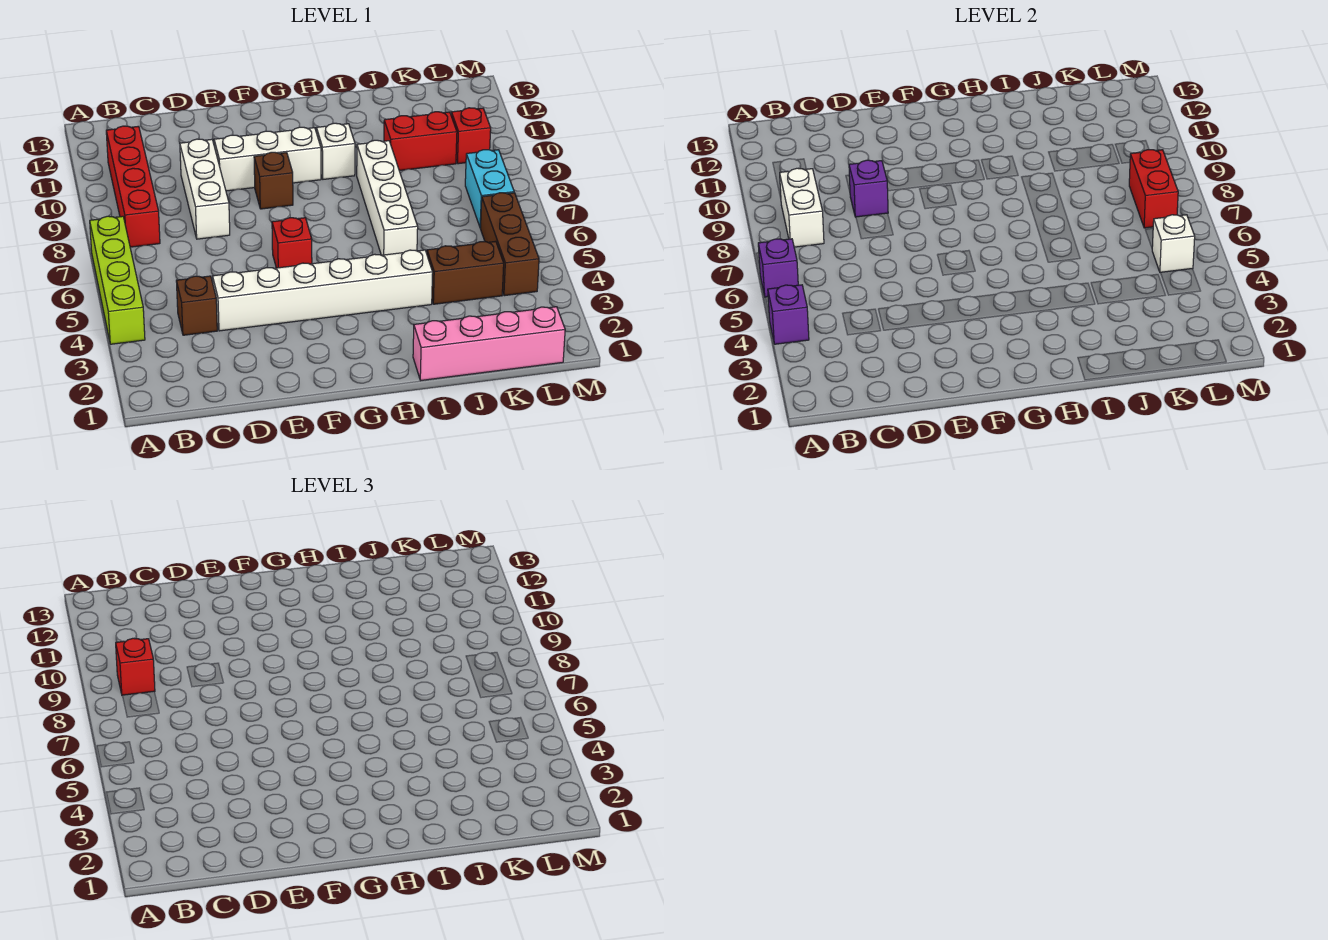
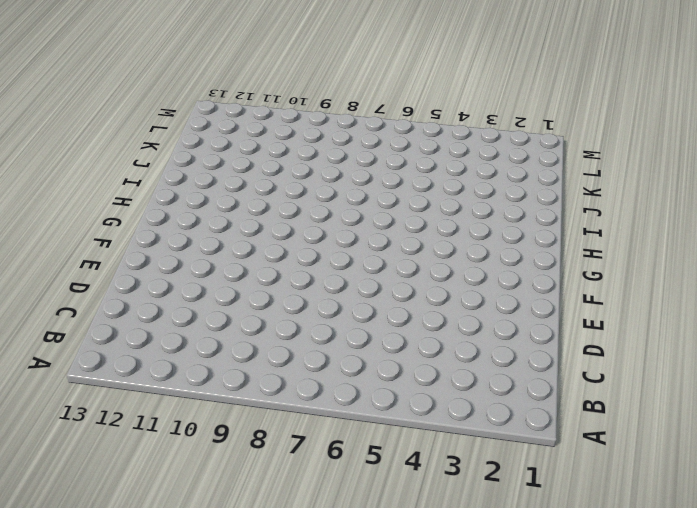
none -> lime 1x4 brick [90,216,145,344]
none -> red 1x4 brick [106,126,160,247]
none -> brown 1x1 brick [176,276,217,335]

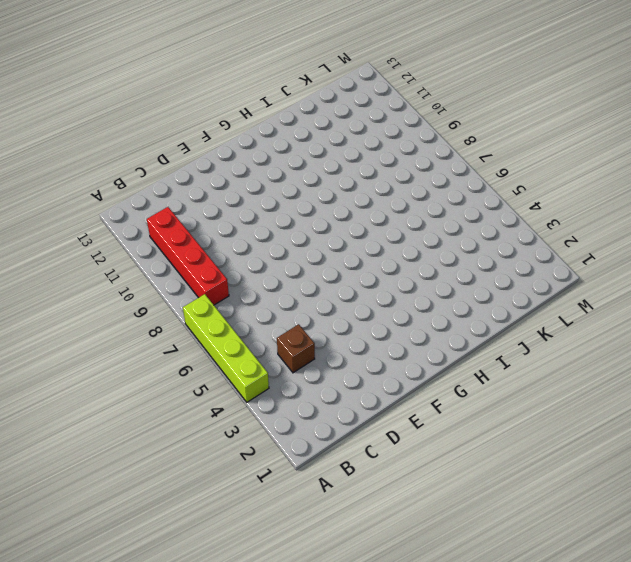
none -> white 1x6 brick [213,250,433,331]
none -> white 1x3 brick [180,139,230,239]
none -> white 1x3 brick [214,127,321,191]

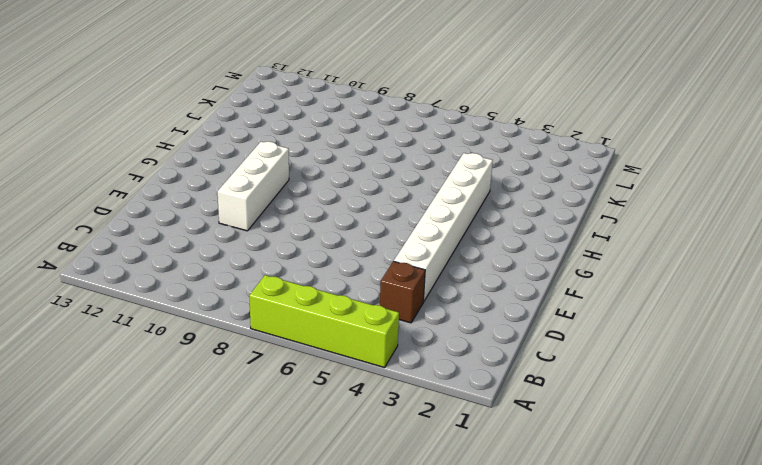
none -> red 1x4 brick [106,126,160,247]
none -> white 1x3 brick [180,139,230,239]
none -> red 1x1 brick [272,218,312,268]

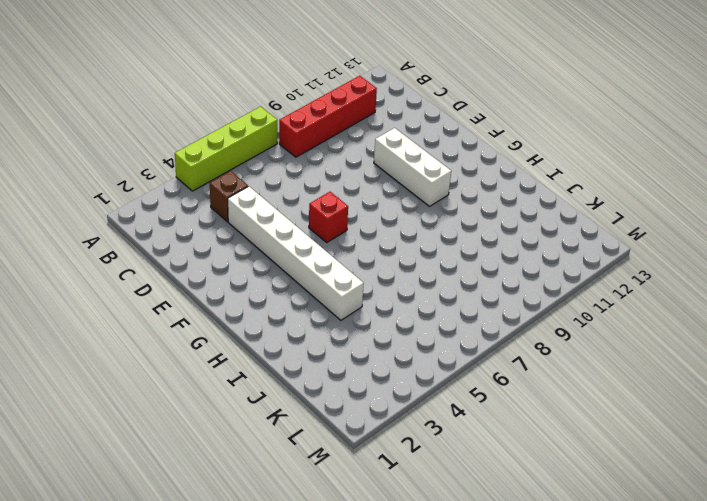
none -> white 1x3 brick [180,139,230,239]
none -> brown 1x1 brick [254,152,293,209]
none -> white 1x1 brick [316,123,355,179]

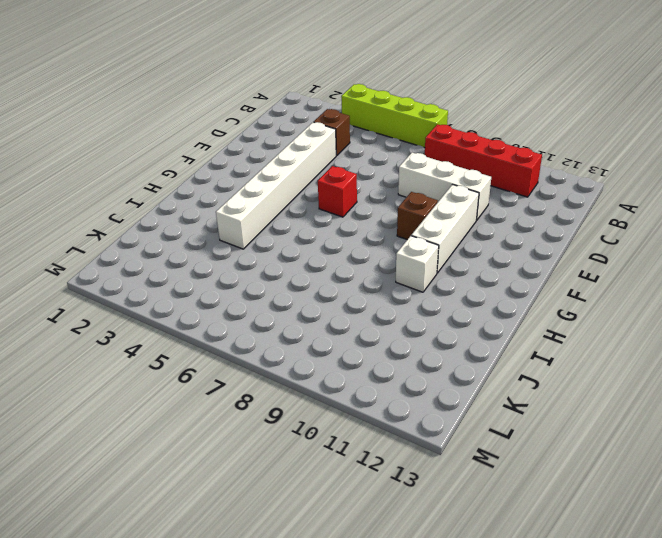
none -> pink 1x4 brick [413,307,565,380]
none -> white 1x4 brick [357,140,418,255]
none -> brown 1x2 brick [427,241,504,304]

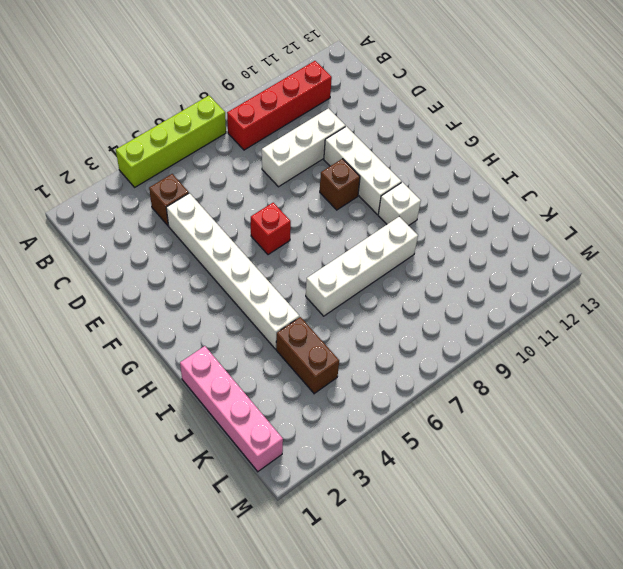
none -> red 1x2 brick [384,112,457,171]
none -> brown 1x3 brick [481,193,539,296]
none -> cyan 1x2 brick [465,150,514,228]

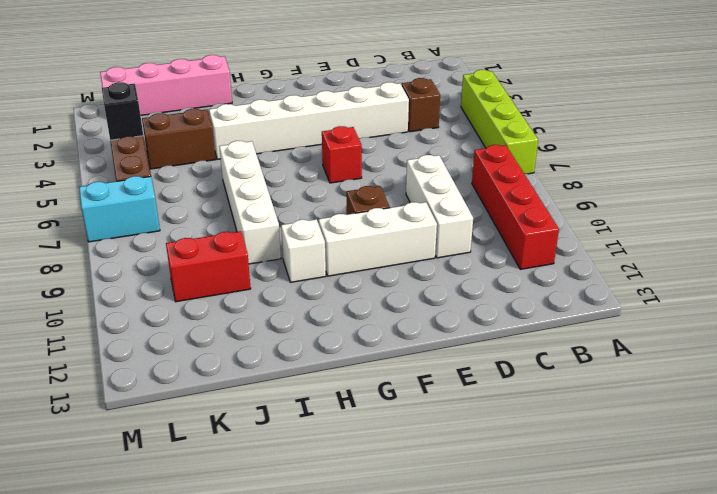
black 1x1 brick [102,82,143,140] -> none
cyan 1x2 brick [79,176,160,242] -> cyan 1x2 brick turned to [465,150,514,228]
none -> red 1x1 brick [451,108,491,164]
none -> purple 1x1 brick [768,285,809,344]
none -> purple 1x1 brick [758,239,798,297]

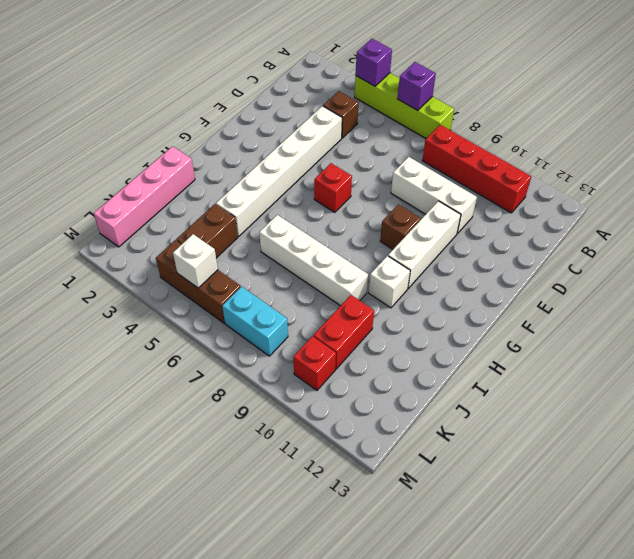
none -> white 1x2 brick [780,168,824,247]
none -> purple 1x1 brick [849,160,888,217]
none -> red 1x2 brick [1129,150,1178,228]

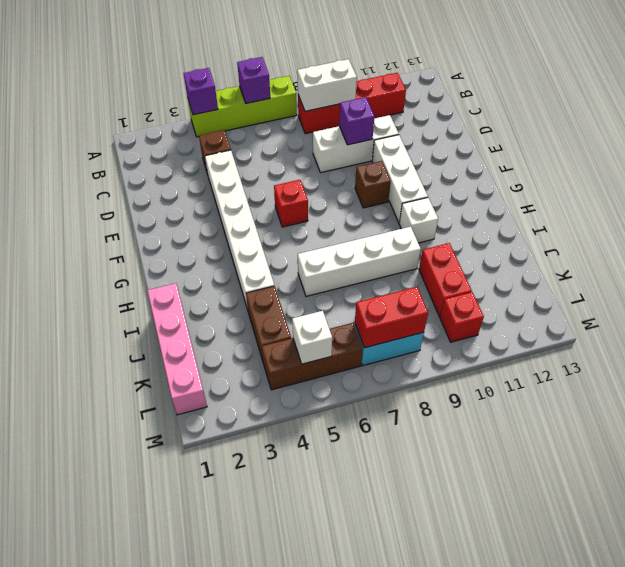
none -> red 1x1 brick [116,638,155,695]

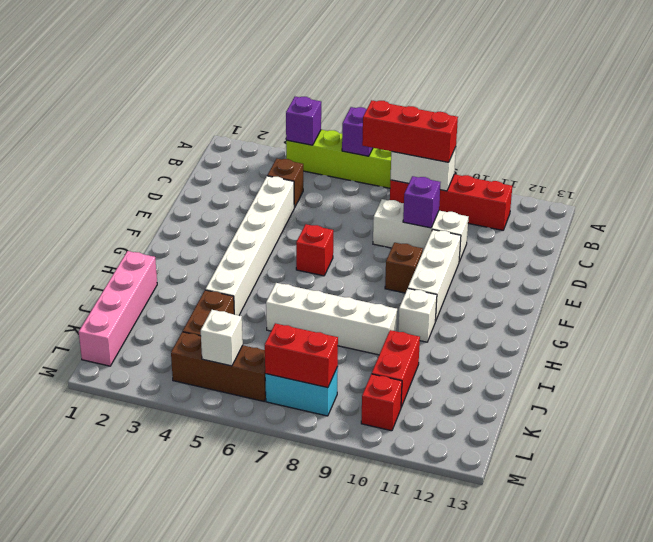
red 1x3 brick [362,100,458,162] -> red 1x1 brick [116,638,155,695]

